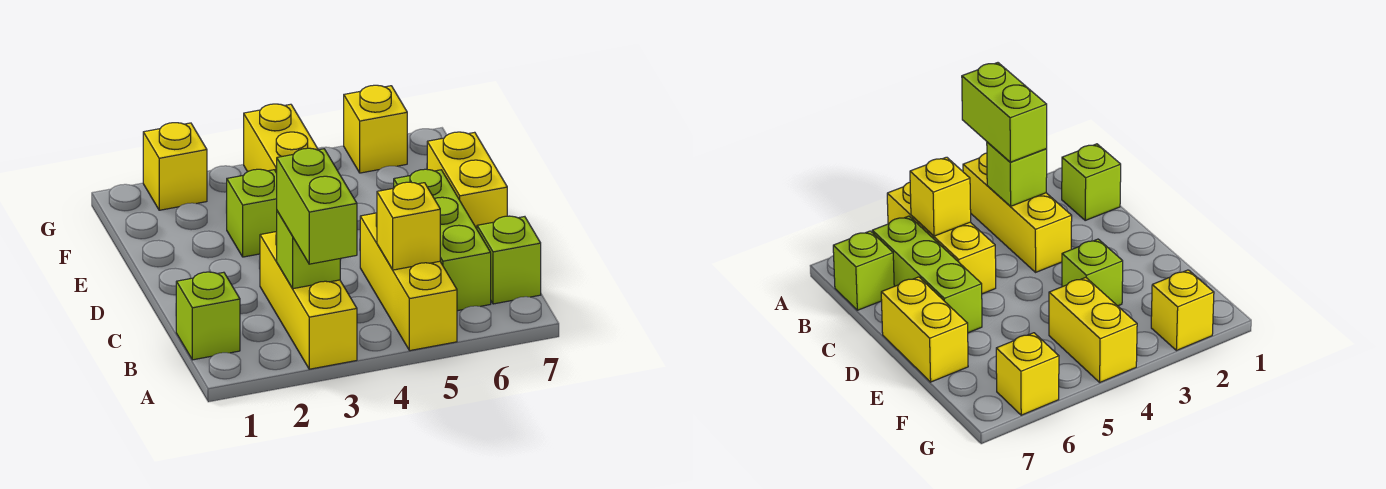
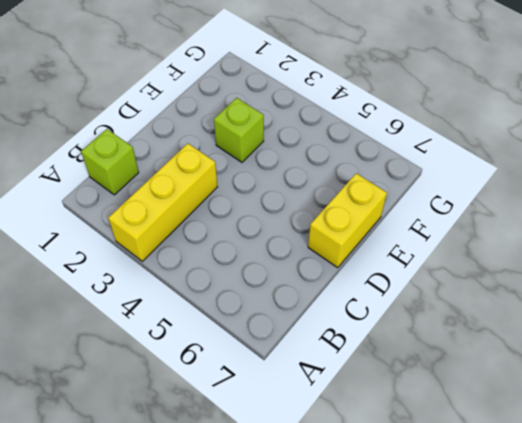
none -> yellow 1x3 brick [360,213,457,351]
none -> lime 1x3 brick [394,169,491,311]
none -> lime 1x1 brick [477,216,541,304]

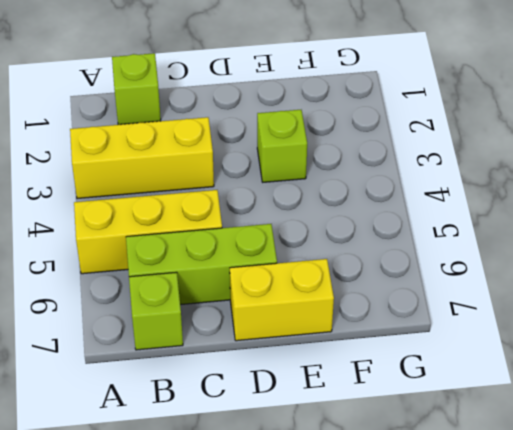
none -> yellow 1x2 brick [244,104,318,173]
none -> yellow 1x1 brick [143,123,207,210]
none -> yellow 1x1 brick [344,85,407,173]

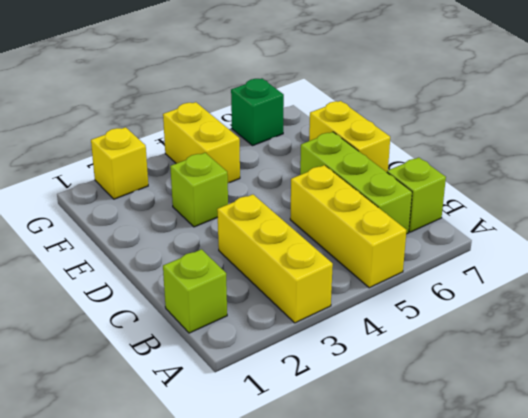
green 1x1 brick [231,79,284,146] -> yellow 1x1 brick [344,85,407,173]
none -> lime 1x1 brick [277,211,340,289]
none -> yellow 1x1 brick [377,182,440,270]
none -> lime 1x2 brick [277,148,357,264]

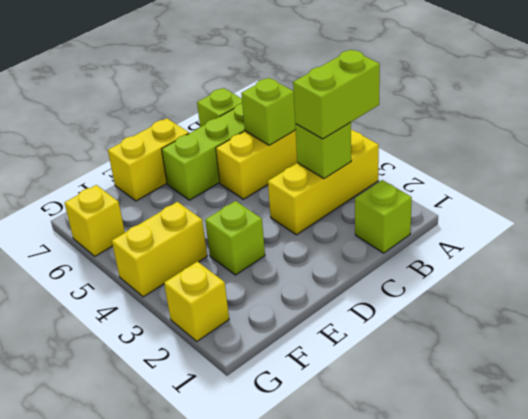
lime 1x1 brick [241,78,296,145] -> yellow 1x1 brick [377,182,440,270]

